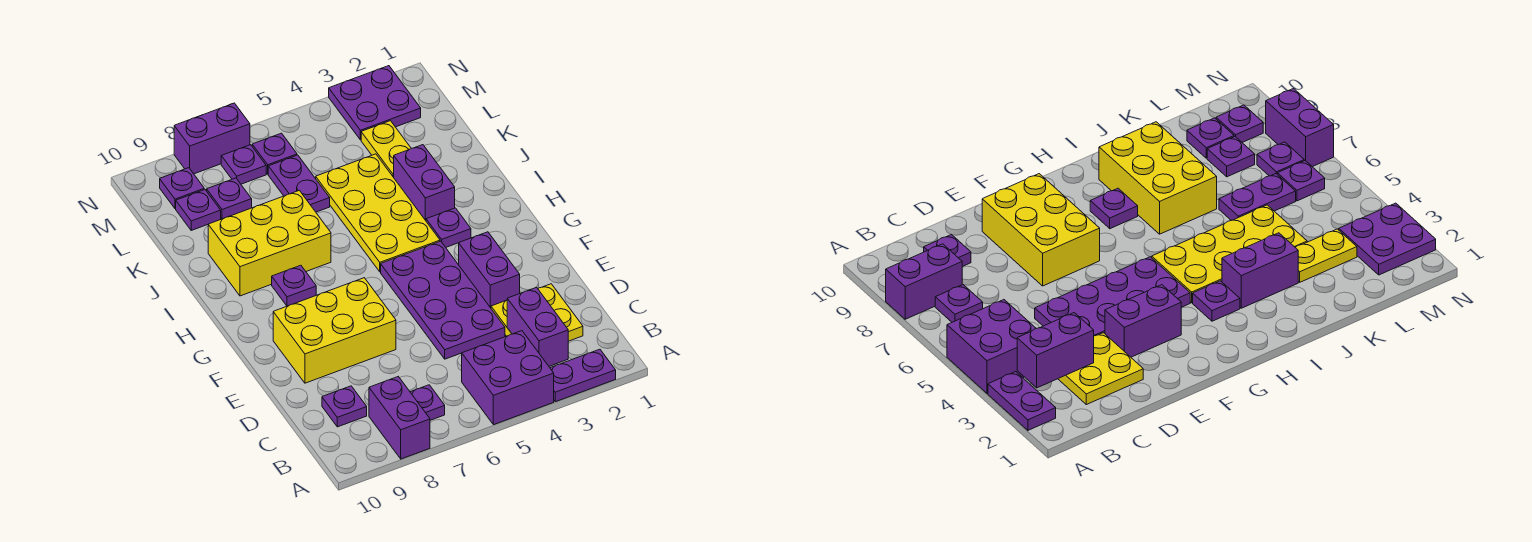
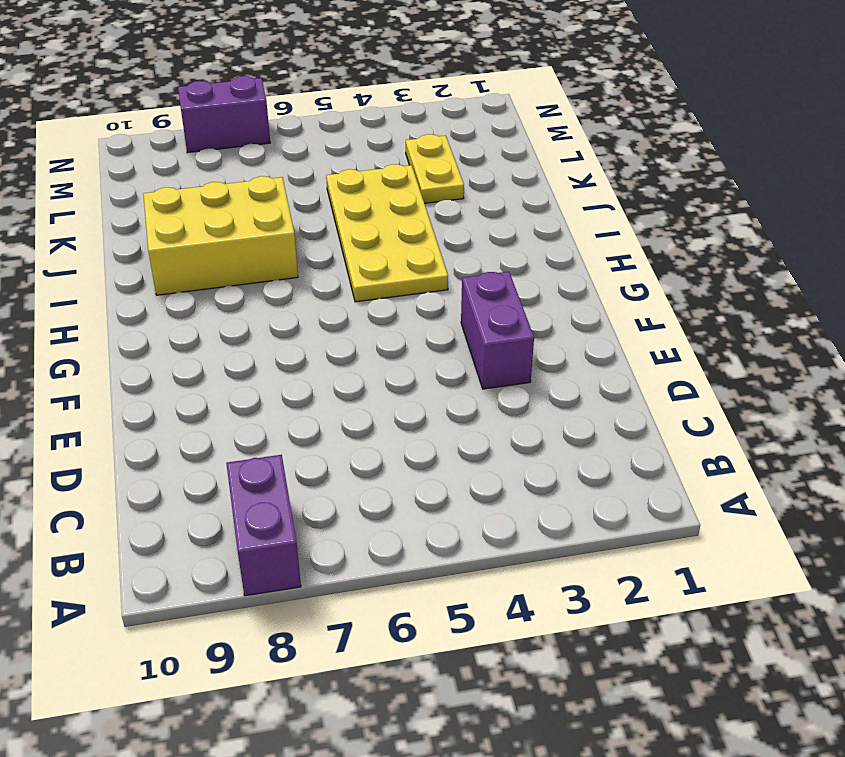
none -> purple 1x2 plate [550,349,616,402]
none -> purple 2x2 brick [462,331,554,425]
none -> purple 1x1 plate [410,385,445,420]

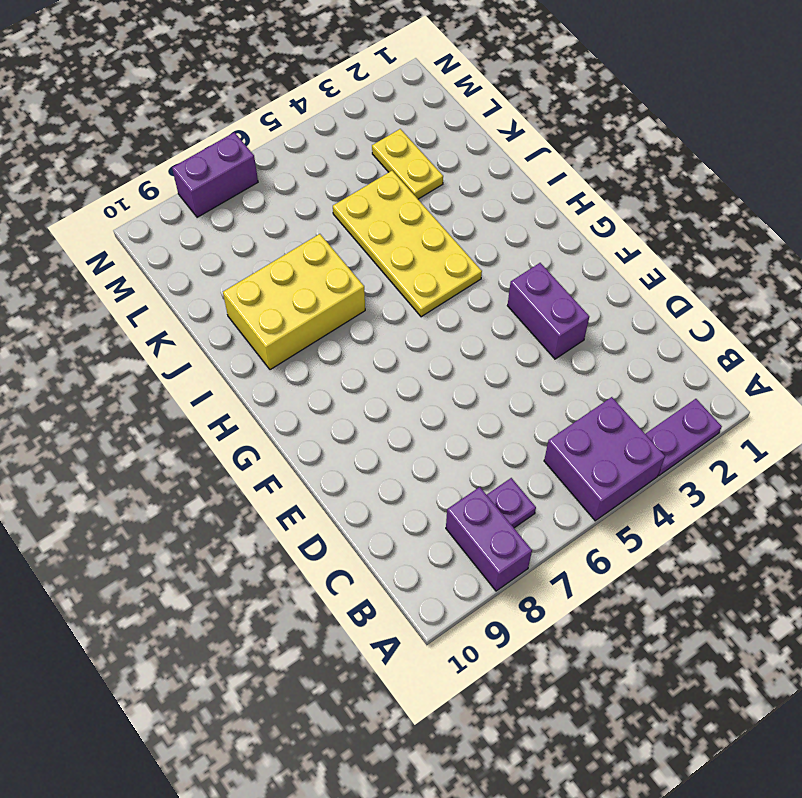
none -> yellow 2x2 plate [491,284,583,341]
none -> purple 1x1 plate [322,386,367,427]
none -> purple 2x4 plate [381,241,505,359]

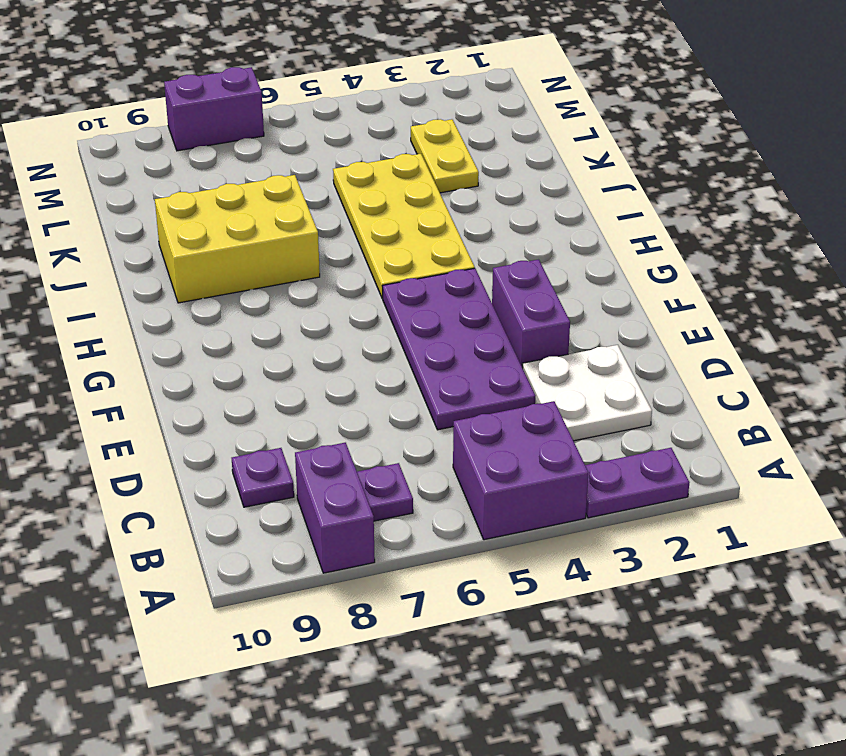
white 2x2 plate [523,345,652,441] -> yellow 2x2 plate [491,284,583,341]
none -> yellow 2x3 brick [273,278,396,383]
none -> purple 1x1 plate [426,208,471,247]
none -> purple 1x1 plate [272,265,316,306]

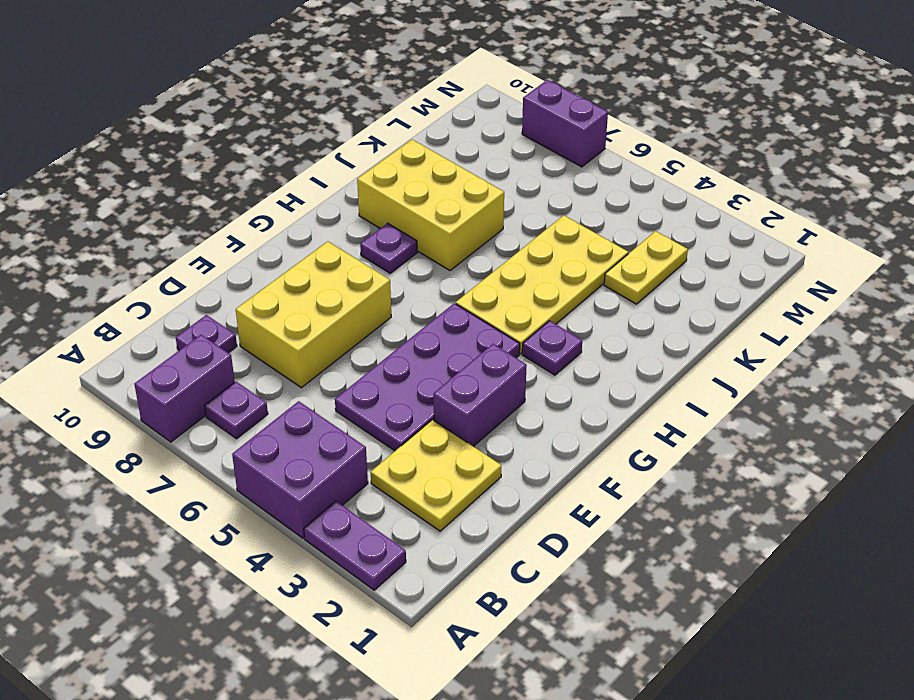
yellow 2x3 brick [236,241,391,388] -> yellow 2x3 brick turned to [273,278,396,383]
none -> purple 1x2 brick [394,145,455,220]
none -> purple 1x2 plate [268,155,330,212]
none -> purple 1x1 plate [207,178,252,219]

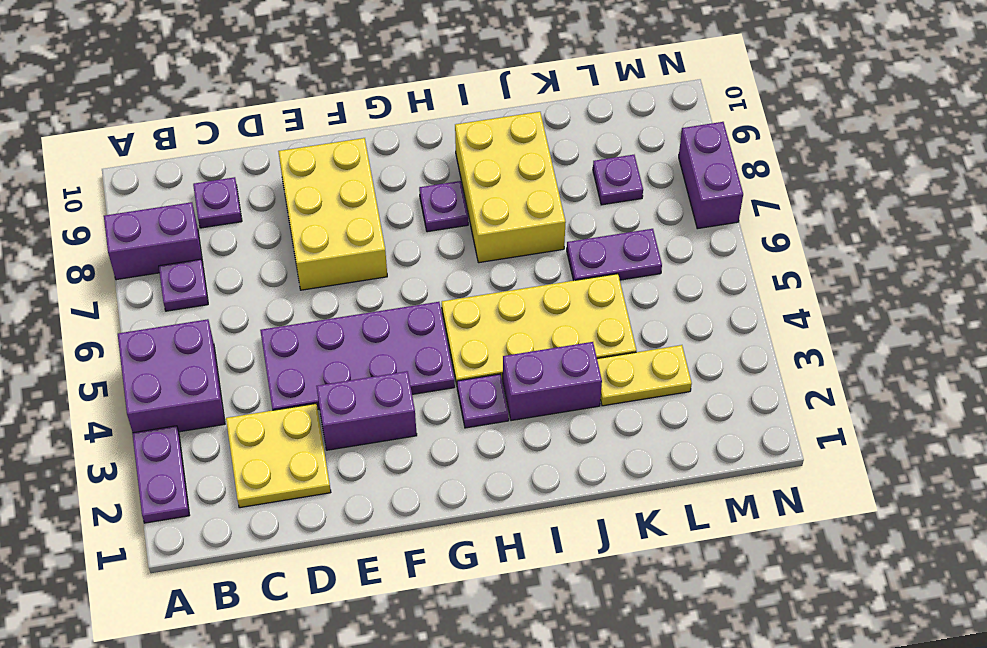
none -> purple 1x1 plate [176,190,221,230]
none -> purple 2x2 plate [329,66,421,140]
none -> purple 1x1 plate [252,133,297,174]

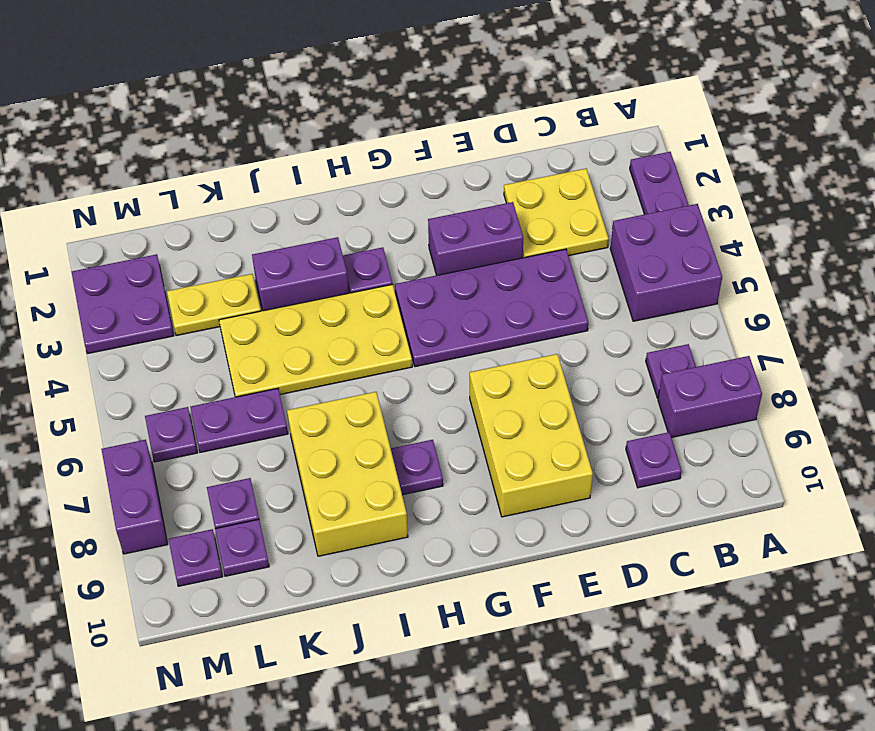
none -> purple 1x1 plate [221,145,266,184]
none -> purple 1x2 brick [507,287,568,366]

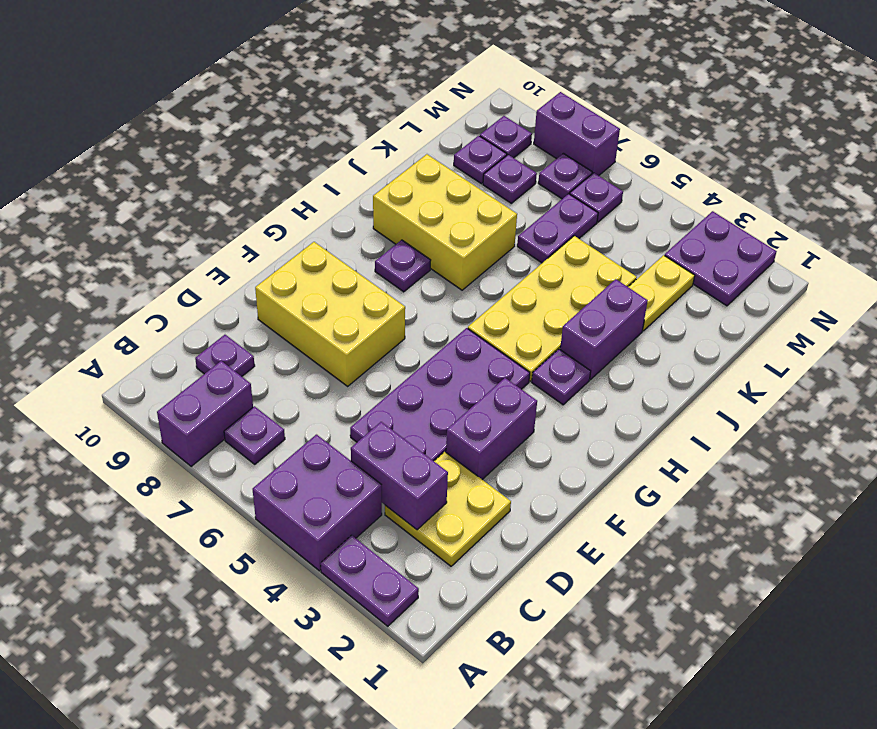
purple 1x2 brick [351,422,448,530] -> purple 1x2 brick turned to [507,287,568,366]

